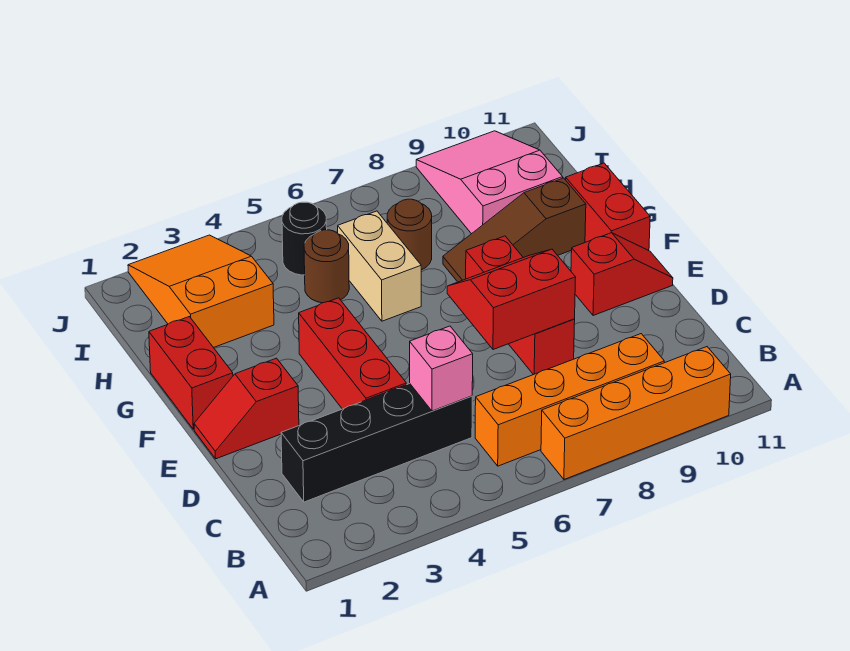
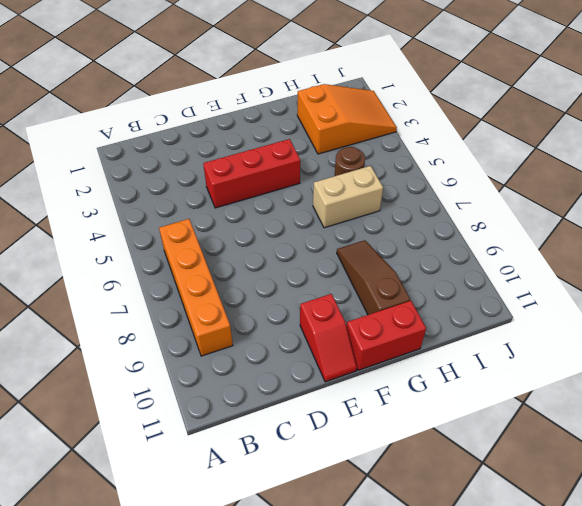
none -> orange 1x4 brick [541,347,731,479]
none -> black 1x4 brick [281,384,472,502]
none -> red 1x3 brick [466,236,575,375]

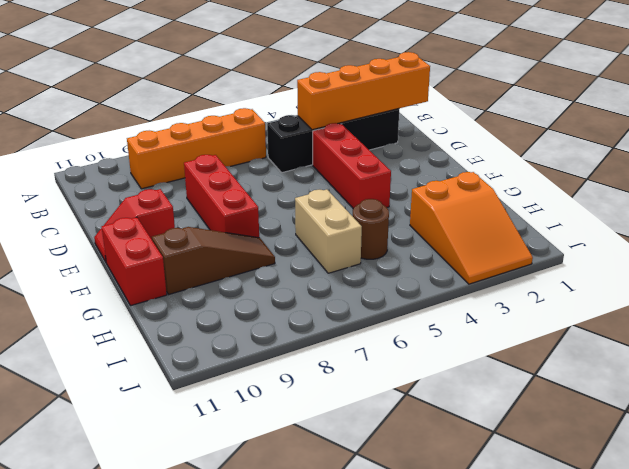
orange 1x4 brick [297,52,430,130] -> orange 1x4 brick moved to [541,347,731,479]
none -> red 1x2 slope [194,358,299,459]
none -> red 1x2 brick [149,317,233,429]
none -> brown 1x1 round brick [387,199,432,270]

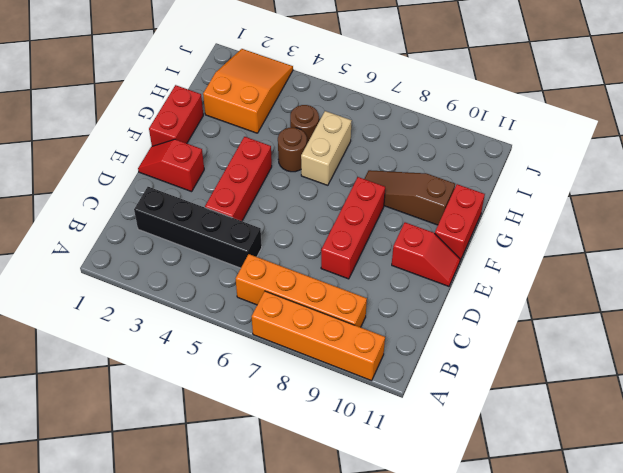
brown 1x1 round brick [278,127,307,172] -> brown 1x1 round brick moved to [387,199,432,270]
none -> pink 2x3 slope [416,131,563,234]
none -> black 1x1 round brick [282,202,327,275]
none -> pink 1x1 brick [410,326,473,411]

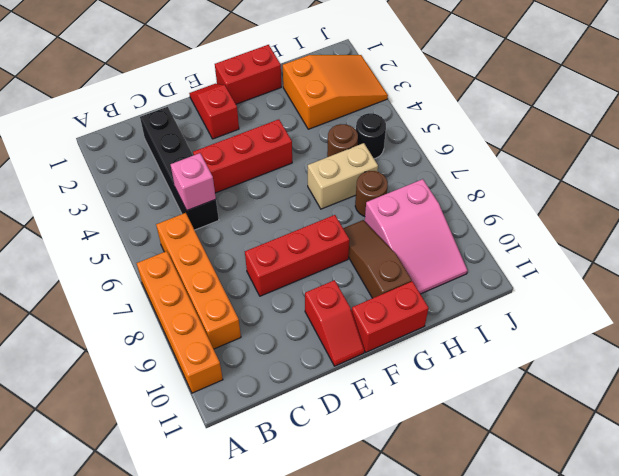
pink 2x3 slope [365,179,467,294] -> pink 2x3 slope turned to [416,131,563,234]
none -> red 2x2 slope [447,249,576,350]

